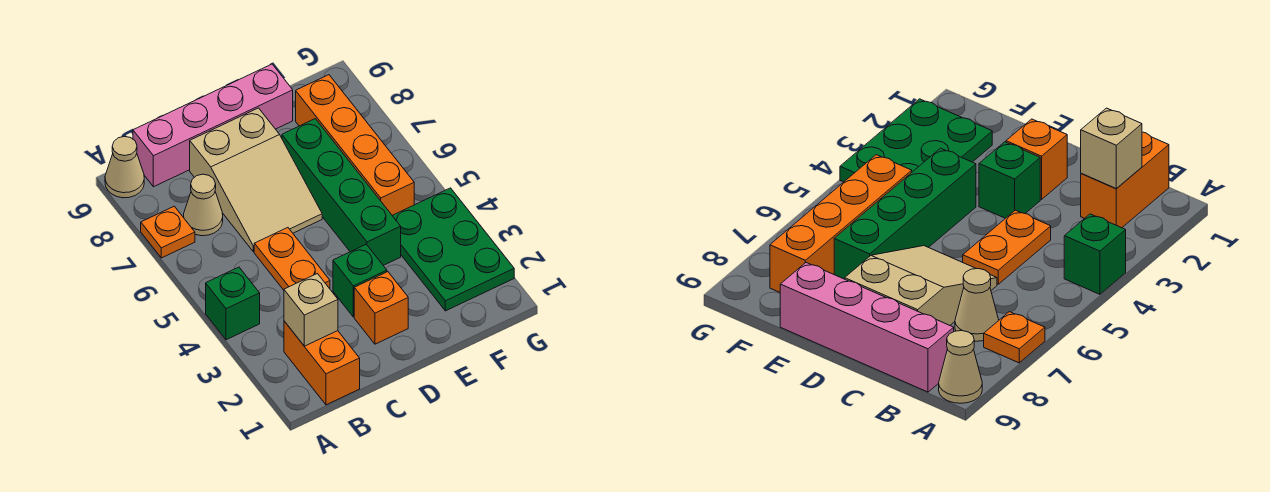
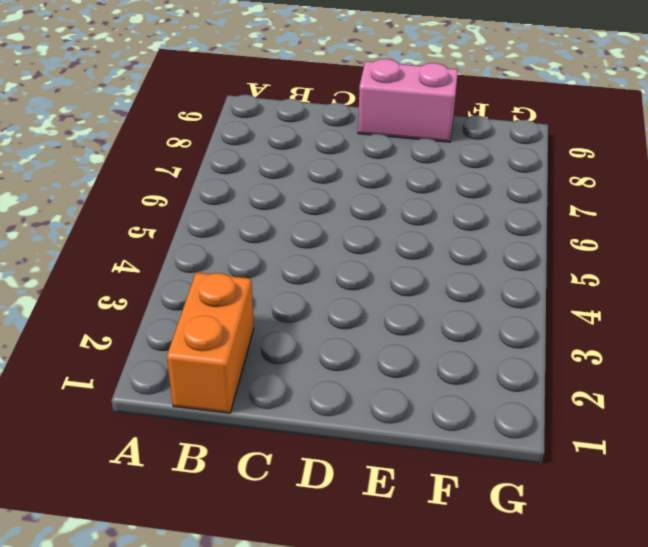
pink 1x2 brick [358,59,458,142] -> pink 1x4 brick [133,64,293,187]
none -> green 1x1 brick [206,267,260,340]
none -> orange 1x1 plate [141,206,195,258]
none -> tan 1x1 cone [105,136,144,198]

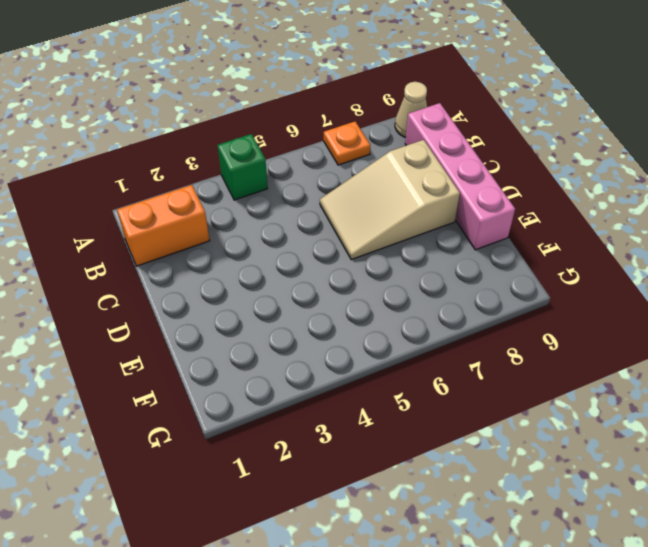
none -> tan 1x1 cone [184,174,223,236]
none -> orange 1x2 plate [254,228,330,290]
none -> orange 1x1 brick [354,272,408,344]

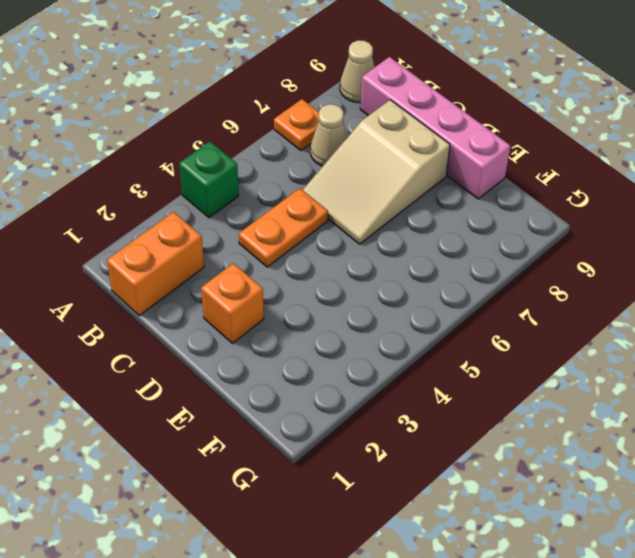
none -> green 1x1 brick [333,244,387,317]
none -> green 1x4 brick [282,119,401,265]
none -> green 2x3 plate [392,188,514,311]

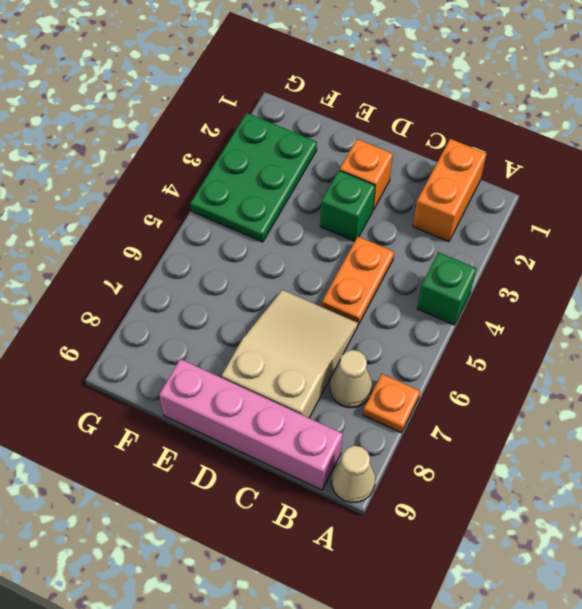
none -> green 1x4 brick [282,119,401,265]
none -> orange 1x4 brick [296,75,414,215]
none -> tan 1x1 brick [284,274,338,346]

